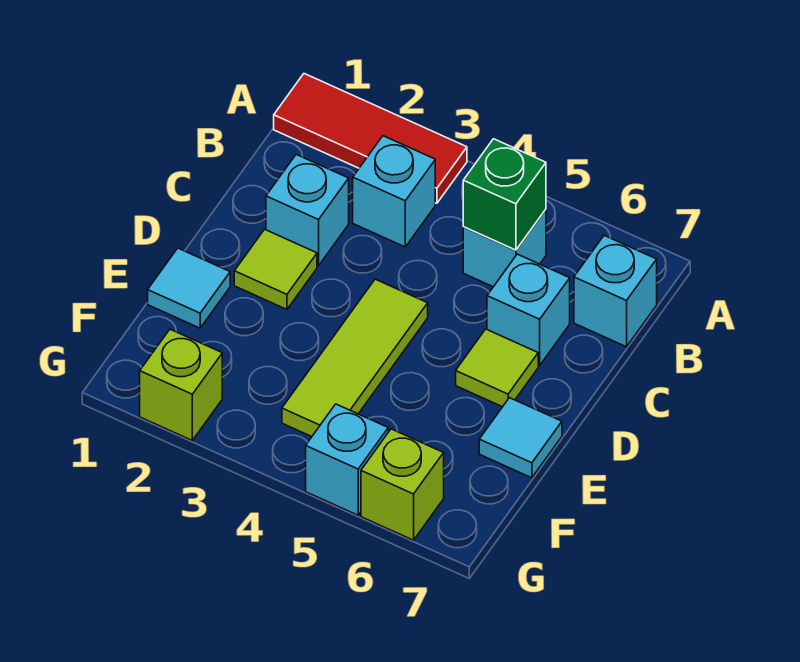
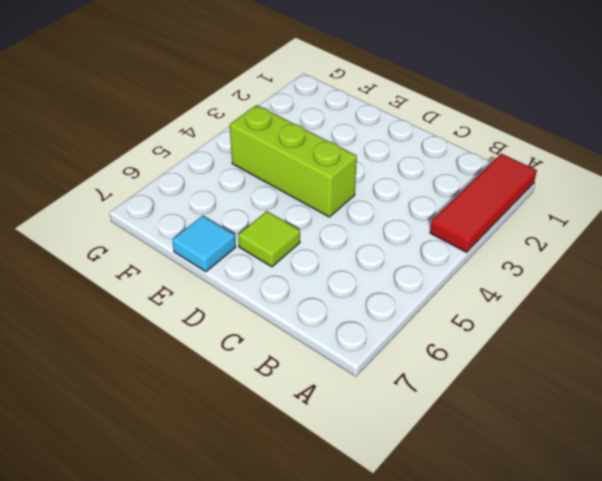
lime 1x3 brick [230,105,357,217] -> lime 1x3 tile [282,279,428,437]
none -> cyan 1x1 brick [353,136,435,247]
none -> cyan 1x1 brick [463,210,546,287]
none -> cyan 1x1 brick [574,236,657,347]

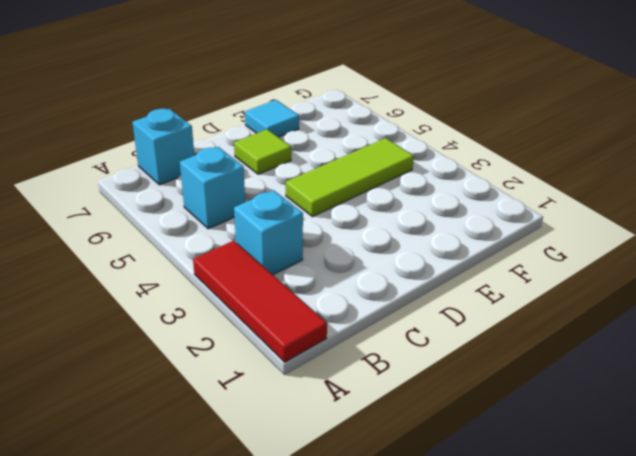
none -> cyan 1x1 brick [266,155,349,266]
none -> cyan 1x1 brick [487,254,570,365]
none -> lime 1x1 tile [234,229,317,309]

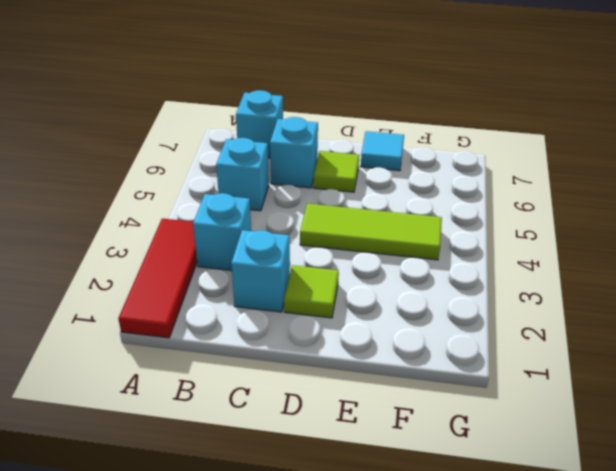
none -> cyan 1x1 tile [148,248,230,328]
none -> lime 1x1 brick [140,329,222,440]
none -> cyan 1x1 brick [306,404,388,515]

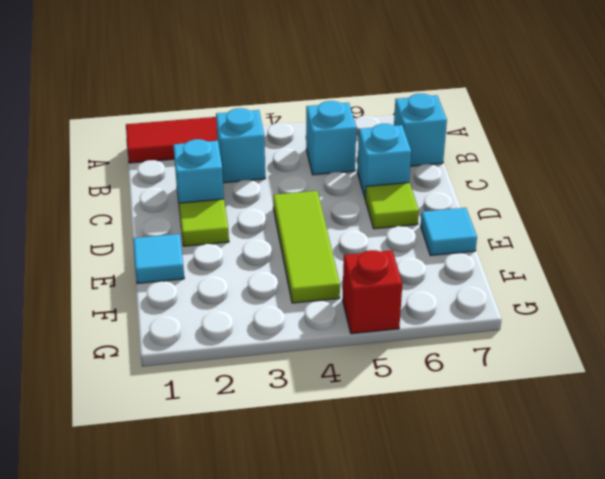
red 1x1 brick [343,250,402,334] -> cyan 1x1 brick [306,404,388,515]
none -> lime 1x1 brick [140,329,222,440]
none -> lime 1x1 brick [361,429,444,540]
none -> green 1x1 brick [463,139,546,250]

